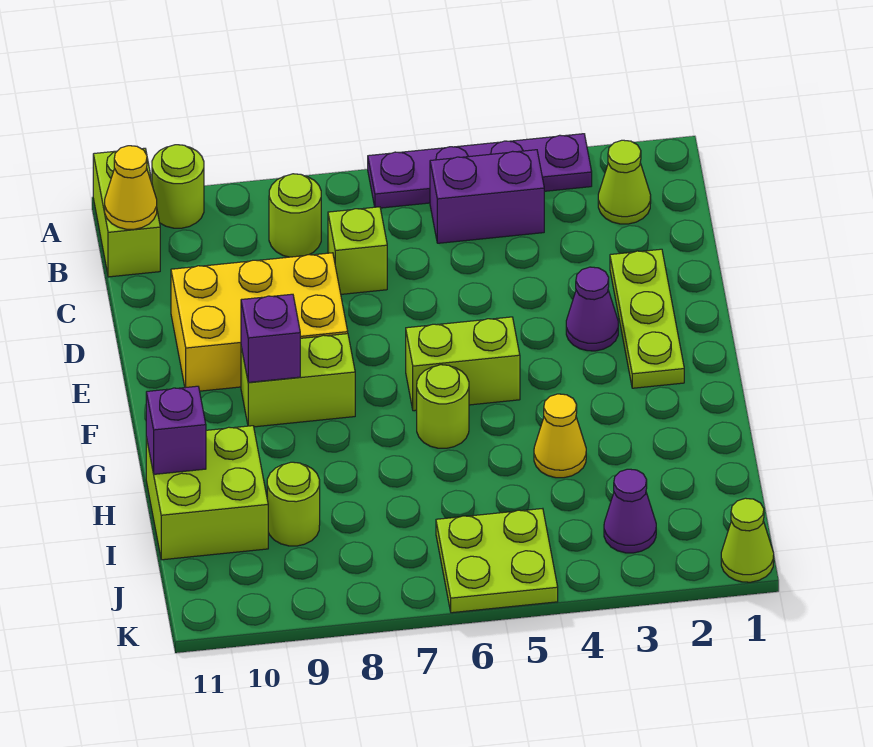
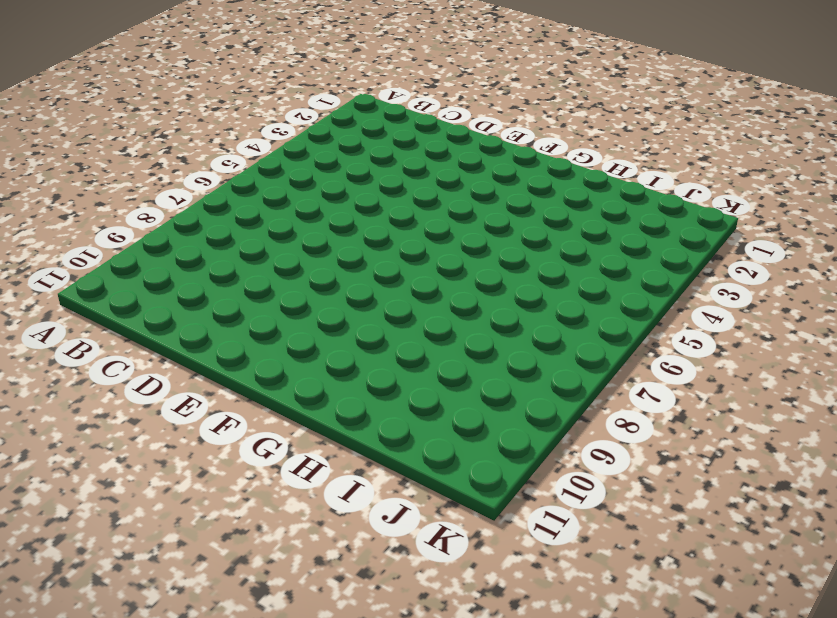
none -> purple 1x4 plate [368,134,592,208]
none -> lime 1x1 round brick [152,145,204,228]
none -> lime 1x2 brick [93,148,160,277]

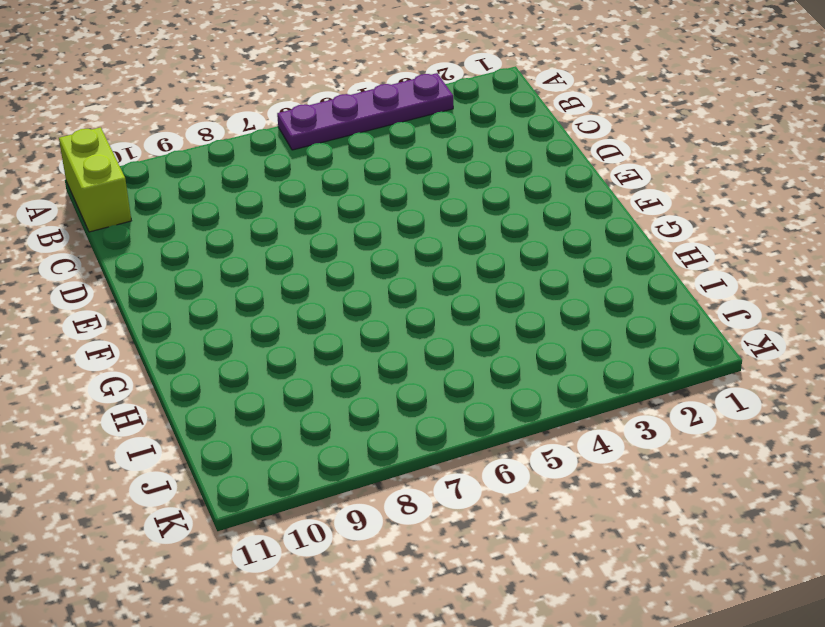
none -> lime 1x1 round brick [152,145,204,228]
none -> lime 1x1 cone [598,140,651,224]
none -> purple 1x2 brick [430,150,544,243]

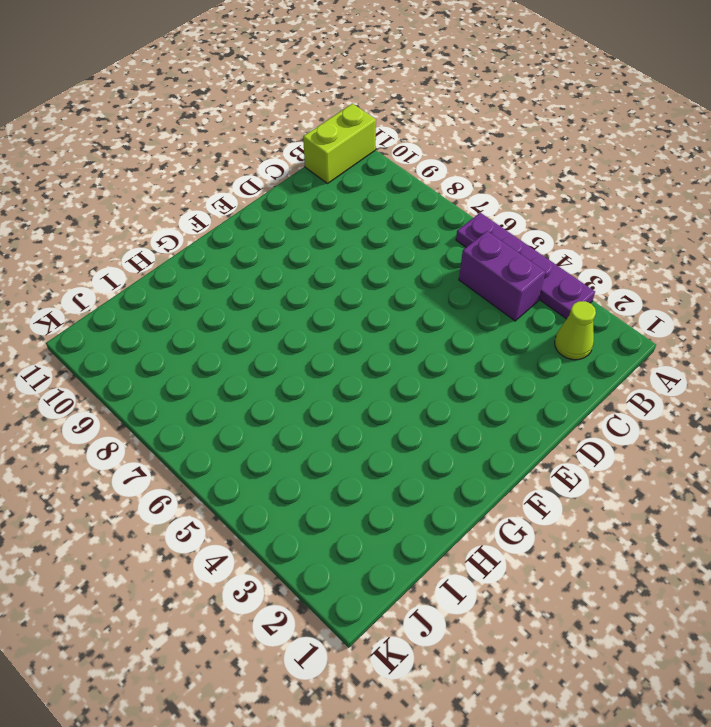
none -> lime 1x1 round brick [152,145,204,228]
none -> lime 1x1 round brick [269,174,321,257]
none -> lime 1x1 brick [328,207,387,294]

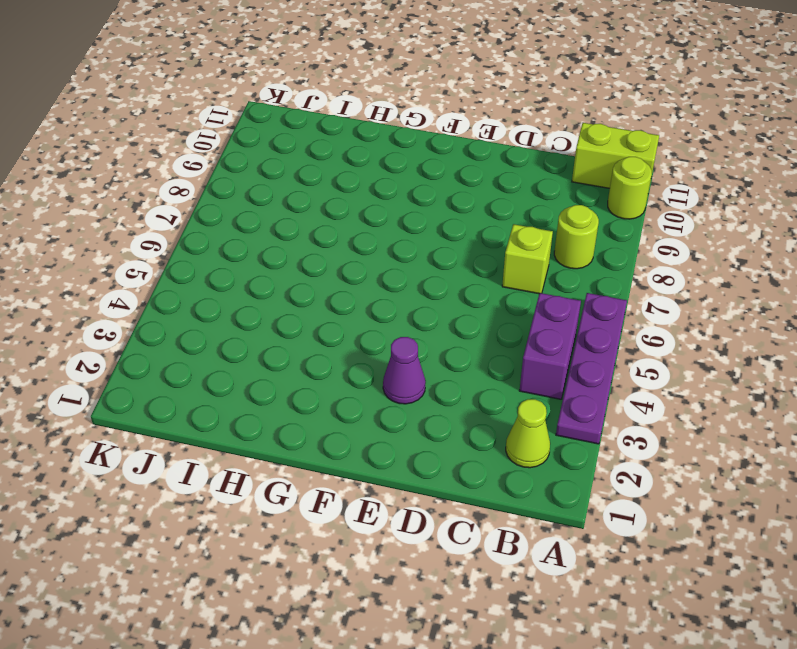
none -> lime 1x3 plate [610,249,684,388]
none -> yellow 2x3 brick [171,253,348,391]
none -> lime 1x2 brick [406,317,520,411]

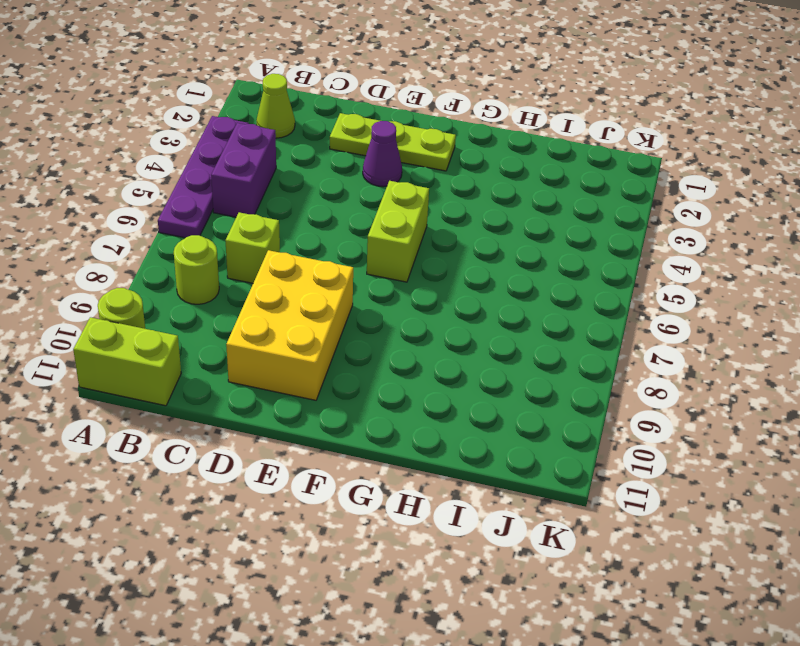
none -> lime 1x2 brick [241,334,355,427]
none -> lime 1x1 round brick [417,365,469,448]
none -> yellow 1x1 cone [534,394,586,478]

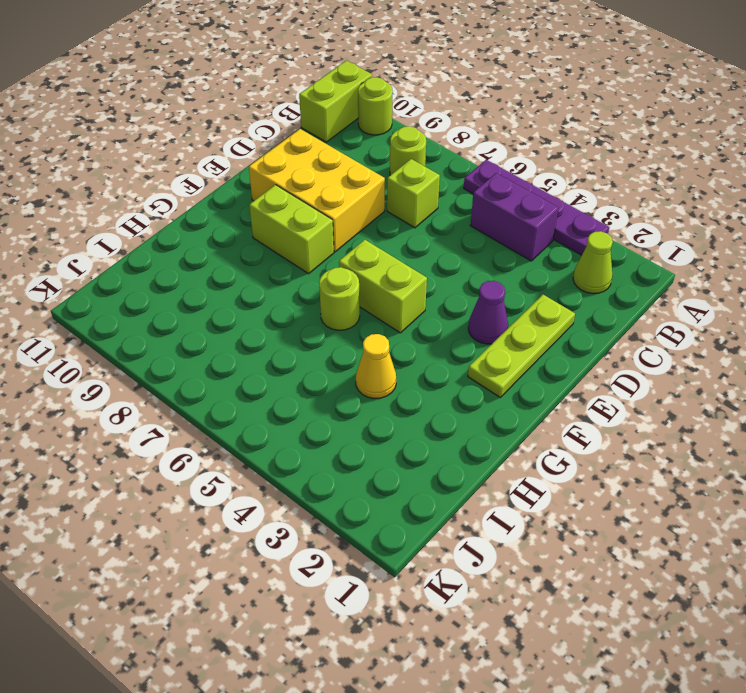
none -> lime 2x2 brick [146,426,268,560]
none -> lime 1x1 round brick [267,462,320,546]
none -> purple 1x1 cone [604,469,656,553]

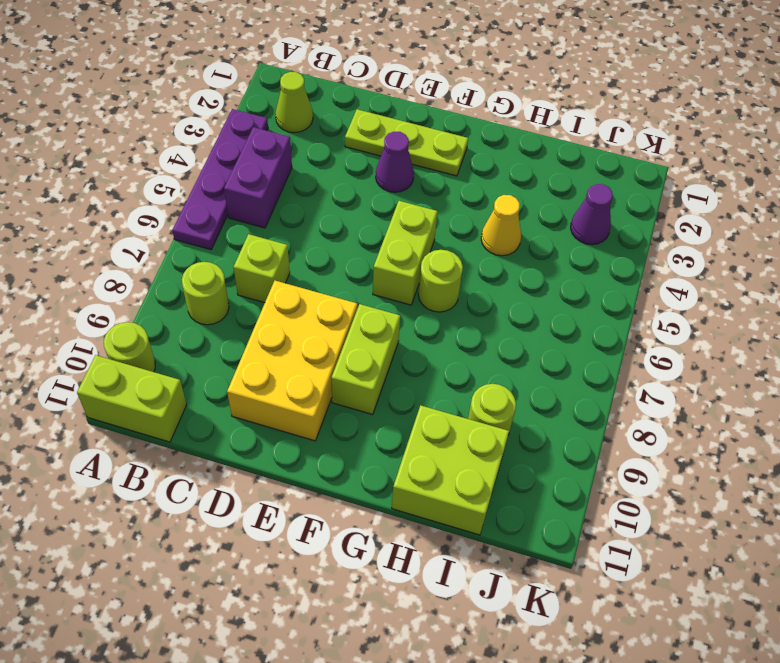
none -> lime 2x2 plate [436,509,558,613]
none -> lime 1x1 cone [721,498,774,582]
none -> yellow 1x1 cone [105,146,157,229]

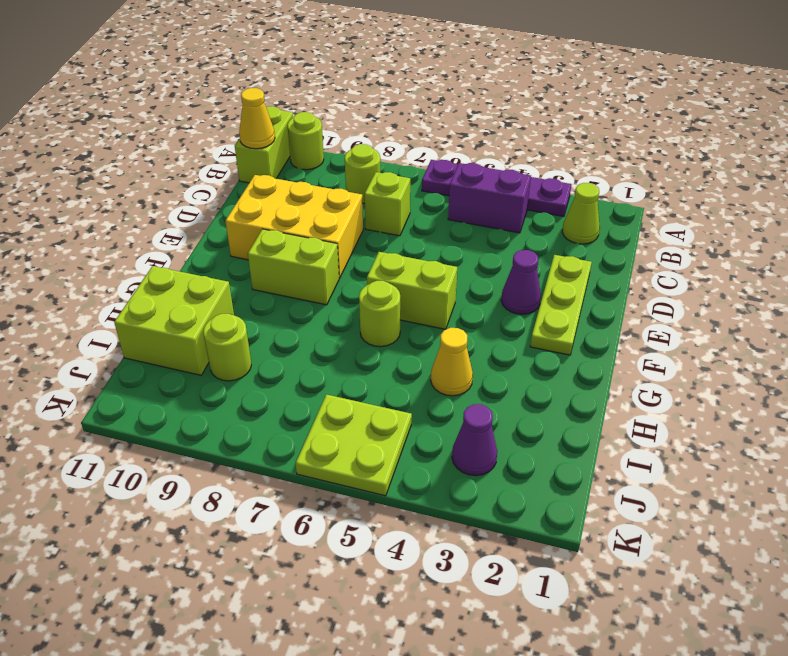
none -> lime 1x1 cone [721,498,774,582]
none -> purple 1x1 brick [241,294,300,382]
none -> purple 1x1 brick [146,386,206,474]

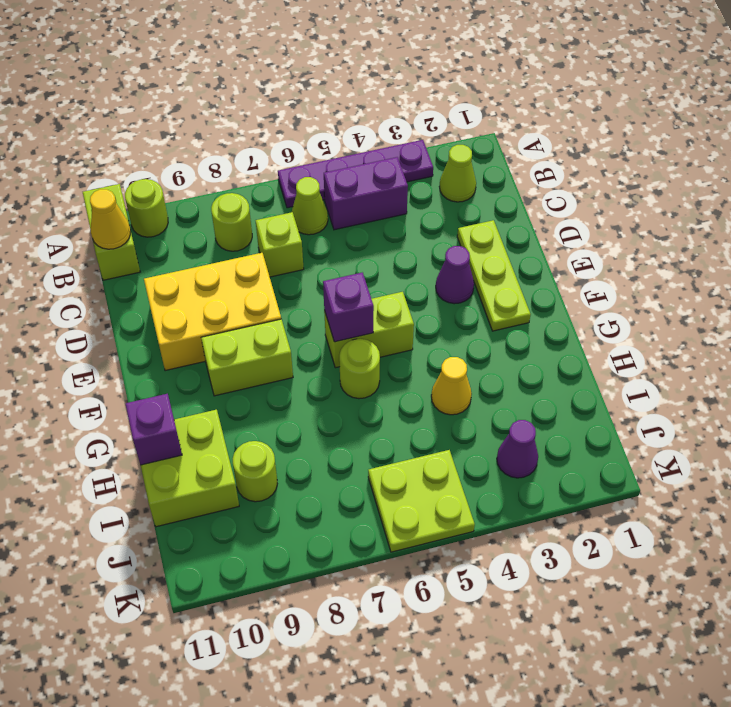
lime 1x1 cone [292,177,328,235] -> lime 1x1 cone moved to [721,498,774,582]
purple 1x1 brick [323,272,374,342] -> purple 1x1 brick moved to [241,294,300,382]

